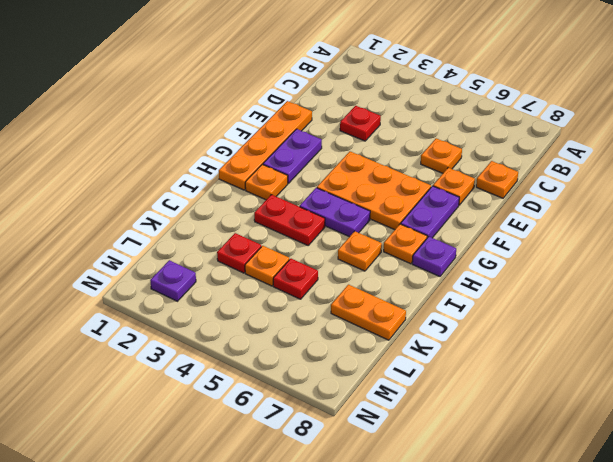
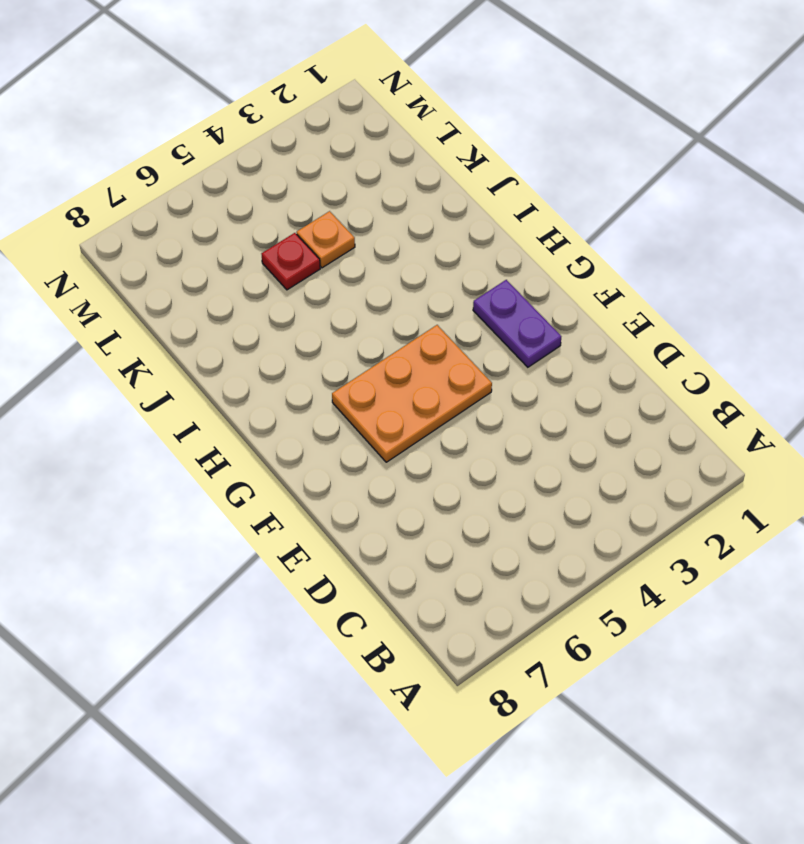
none -> red 1x1 plate [340,106,381,141]
none -> orange 1x1 plate [421,138,462,173]
none -> orange 1x1 plate [476,161,518,198]

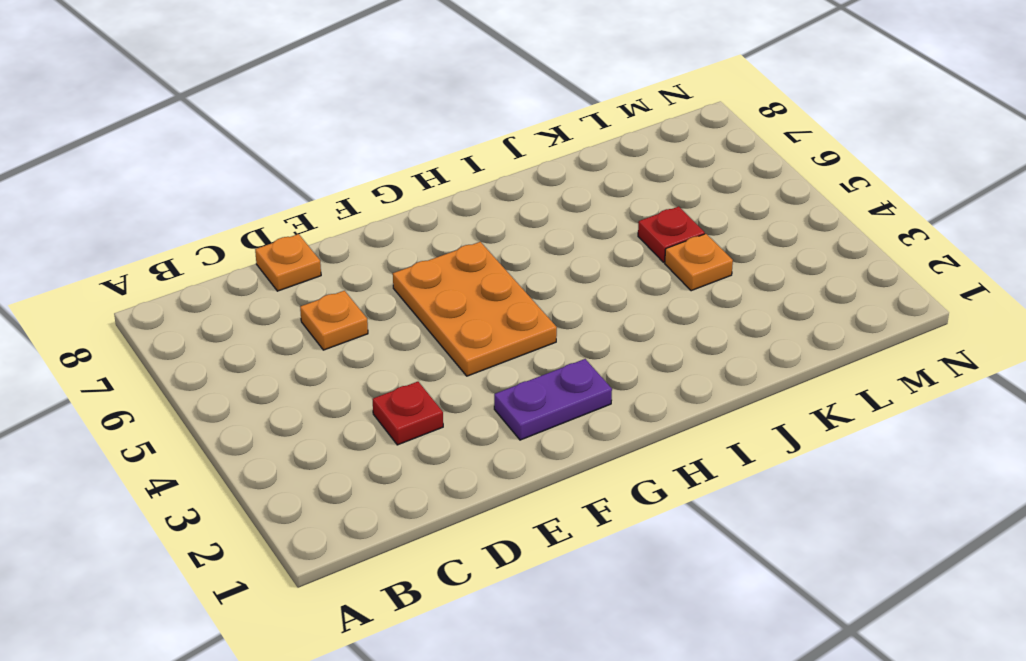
none -> orange 1x4 plate [219,101,312,190]
none -> orange 1x1 plate [433,168,475,205]
none -> purple 1x2 plate [401,186,459,238]

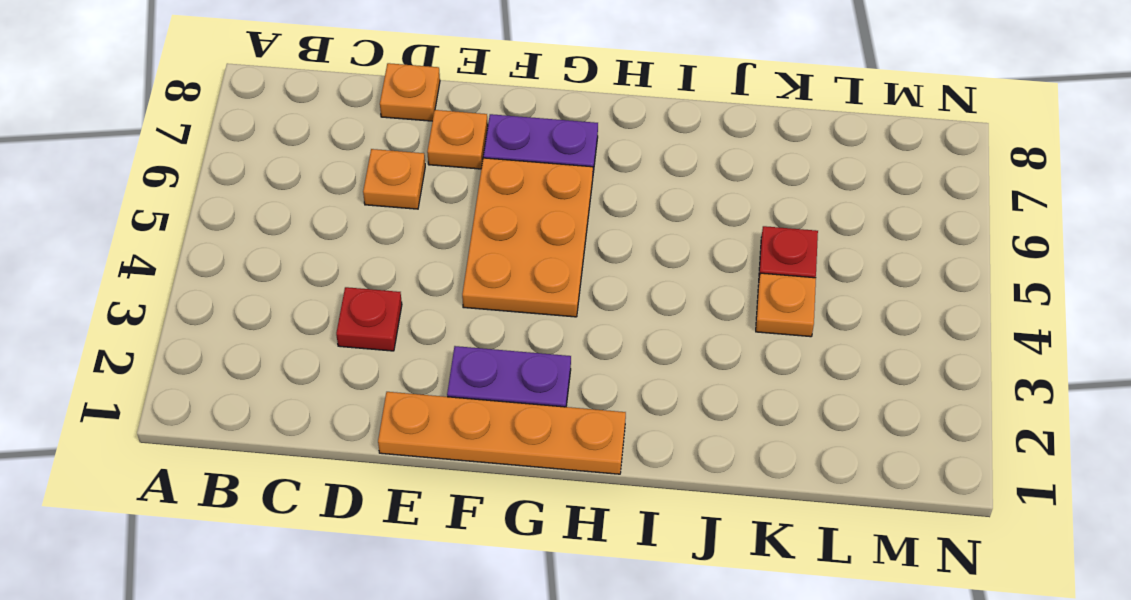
none -> orange 1x1 plate [245,164,288,200]
none -> purple 1x2 plate [300,188,370,237]
none -> orange 1x1 plate [384,224,427,264]

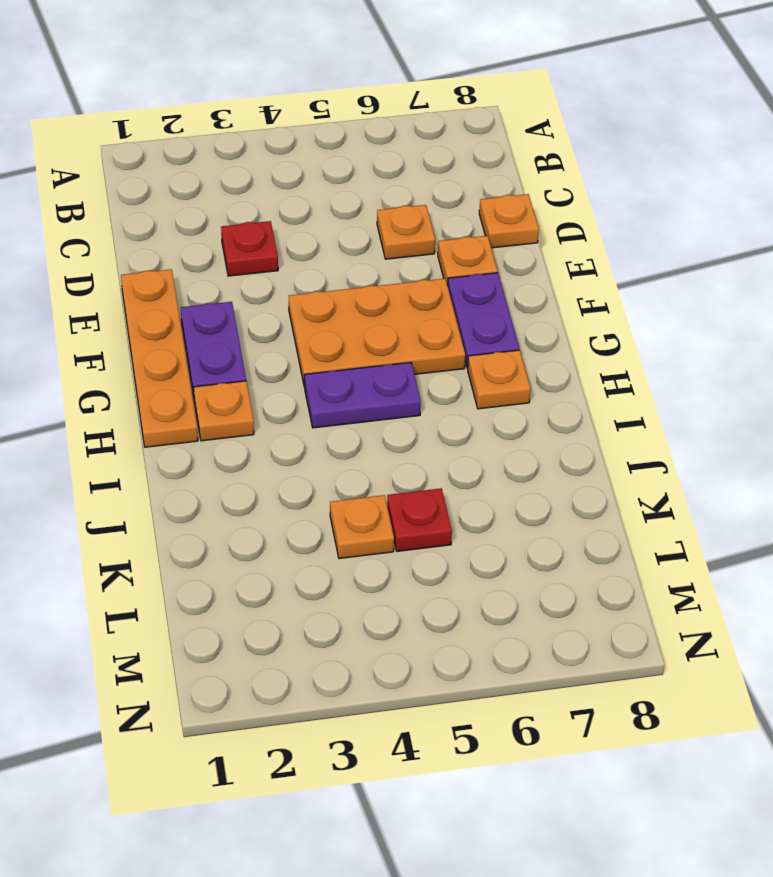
none -> purple 1x1 plate [412,237,456,276]
none -> red 1x2 plate [254,195,325,245]
none -> orange 1x1 plate [338,231,382,271]

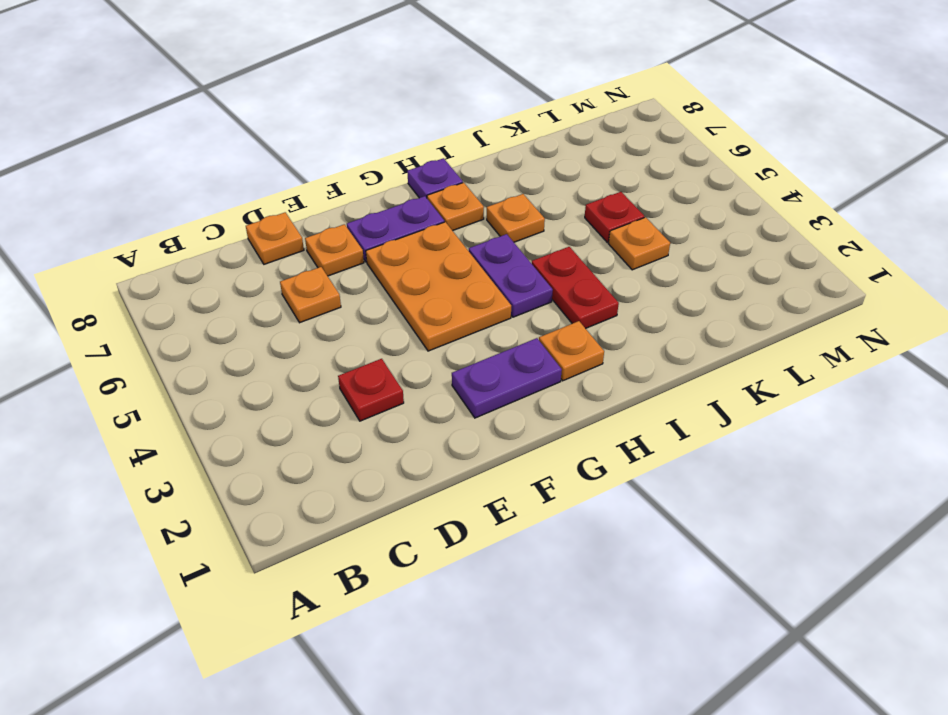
none -> orange 1x4 plate [219,101,312,190]
none -> red 1x1 plate [217,233,261,273]
none -> orange 1x2 plate [331,285,406,340]

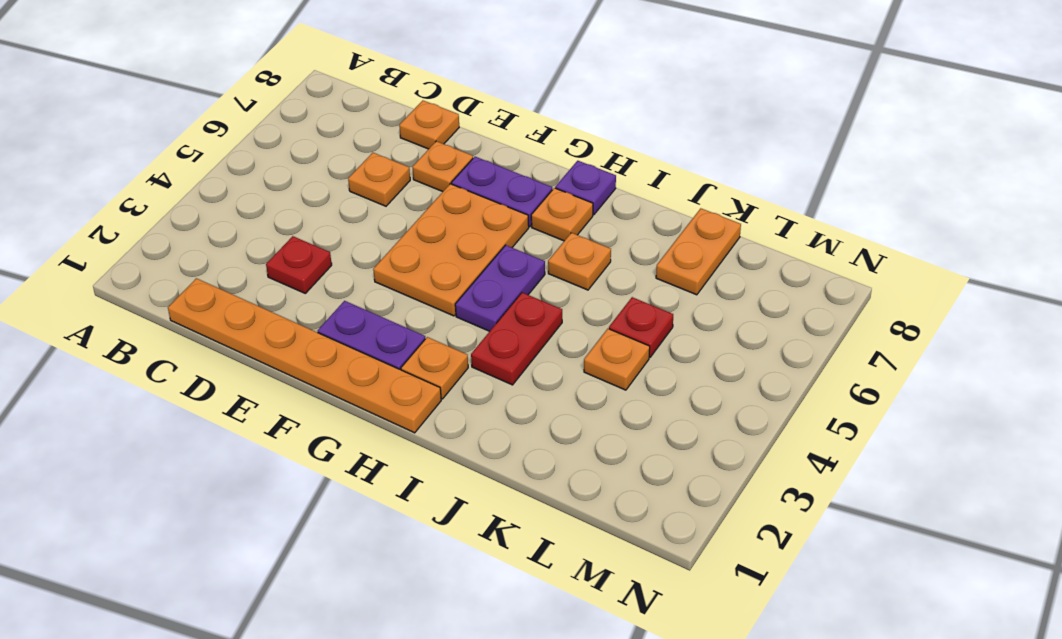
orange 1x6 plate [168,278,441,433] -> orange 1x4 plate [219,101,312,190]
none -> red 1x1 plate [217,233,261,273]
none -> purple 1x1 plate [150,260,196,301]

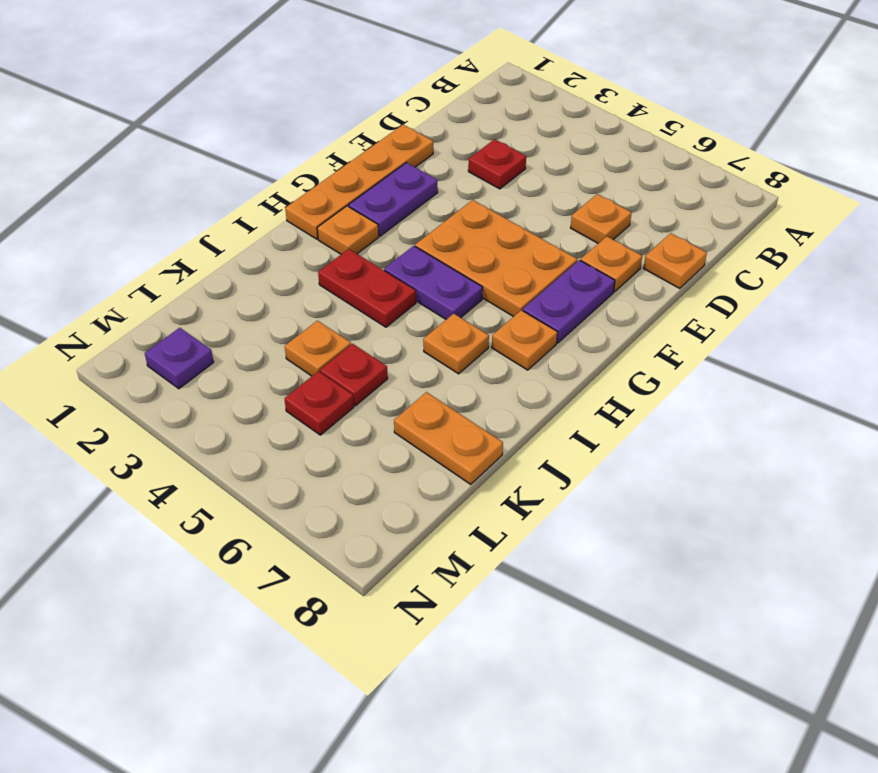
red 1x1 plate [285,371,354,435] -> red 1x1 plate moved to [217,233,261,273]
none -> purple 1x1 plate [412,237,456,276]

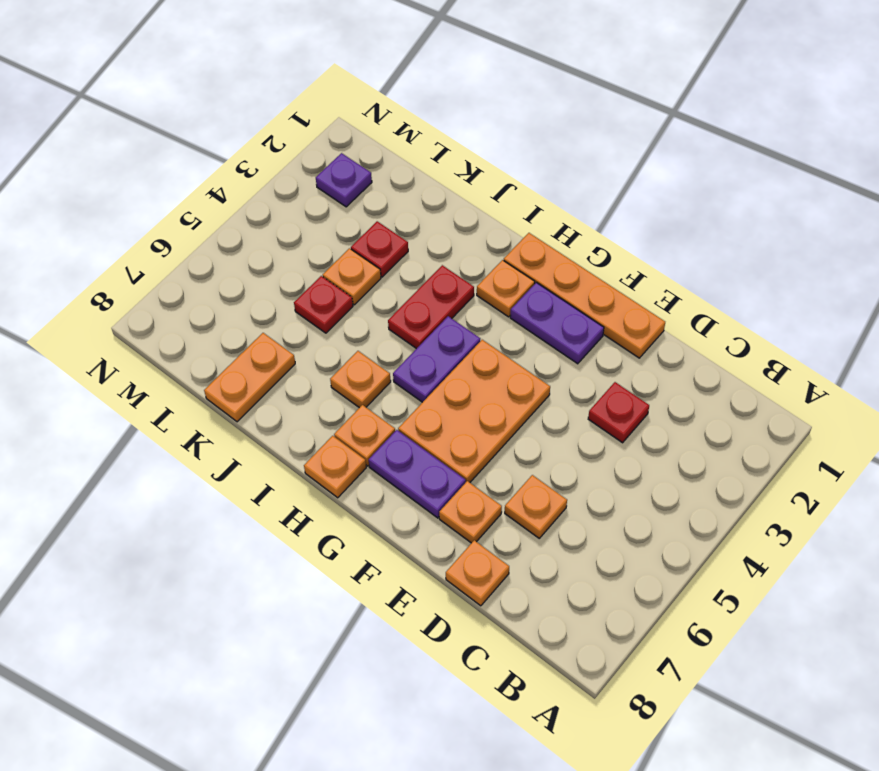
orange 1x1 plate [304,436,366,498] -> purple 1x1 plate [412,237,456,276]

